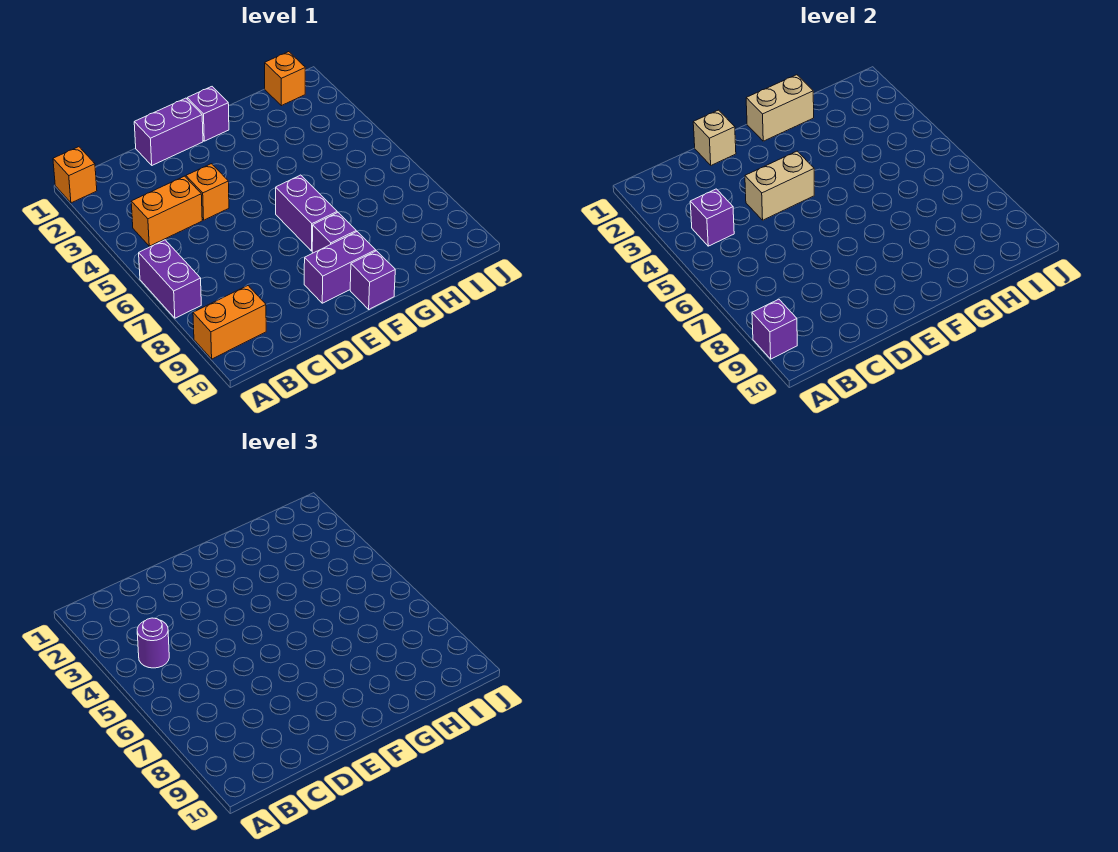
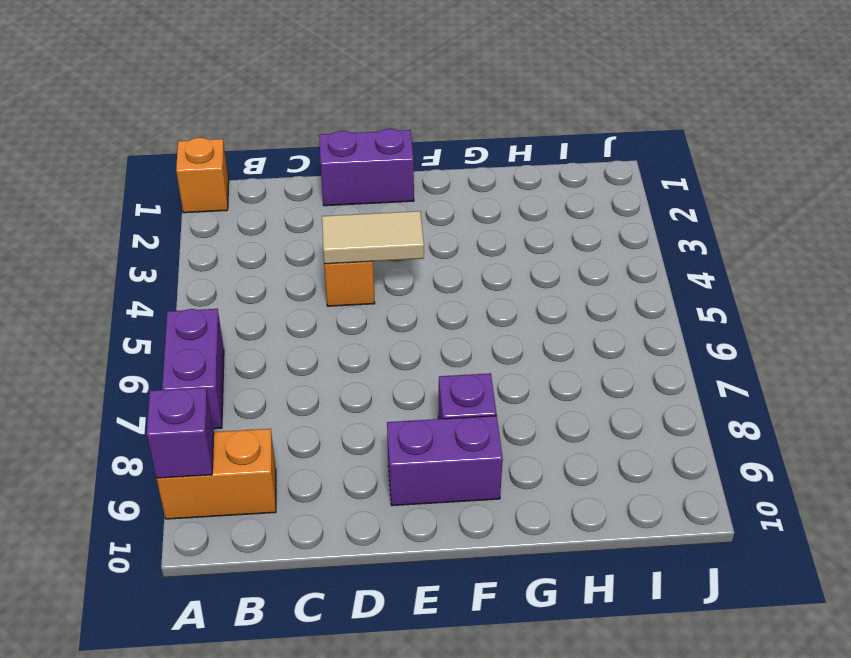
tan 1x2 tile [322,211,424,264] -> tan 1x2 brick [745,151,814,220]
none -> orange 1x2 brick [131,176,202,246]
none -> purple 1x1 brick [187,87,229,141]
none -> purple 1x2 brick [276,175,337,251]

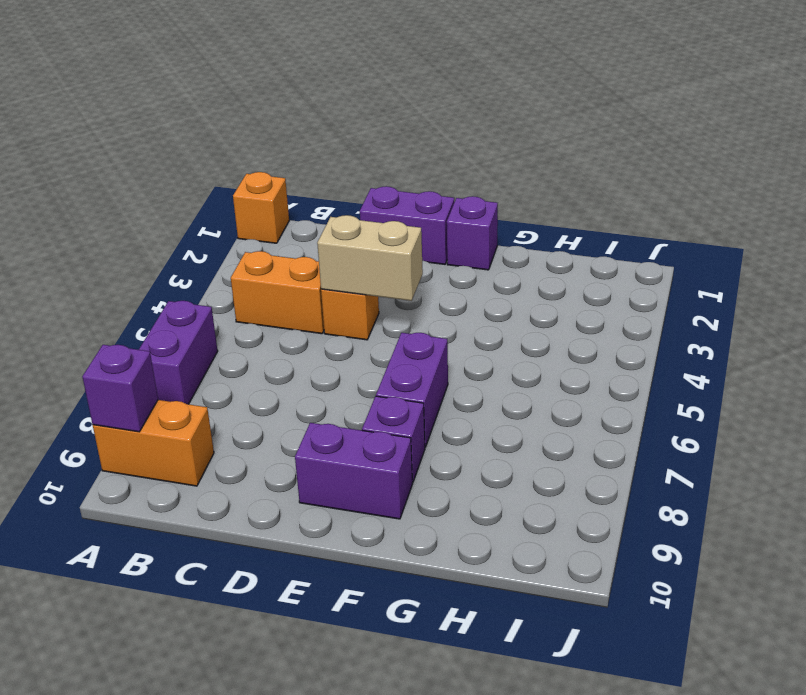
none -> purple 1x1 brick [350,251,395,309]
none -> orange 1x1 brick [265,52,305,106]
none -> purple 1x1 brick [690,189,734,246]

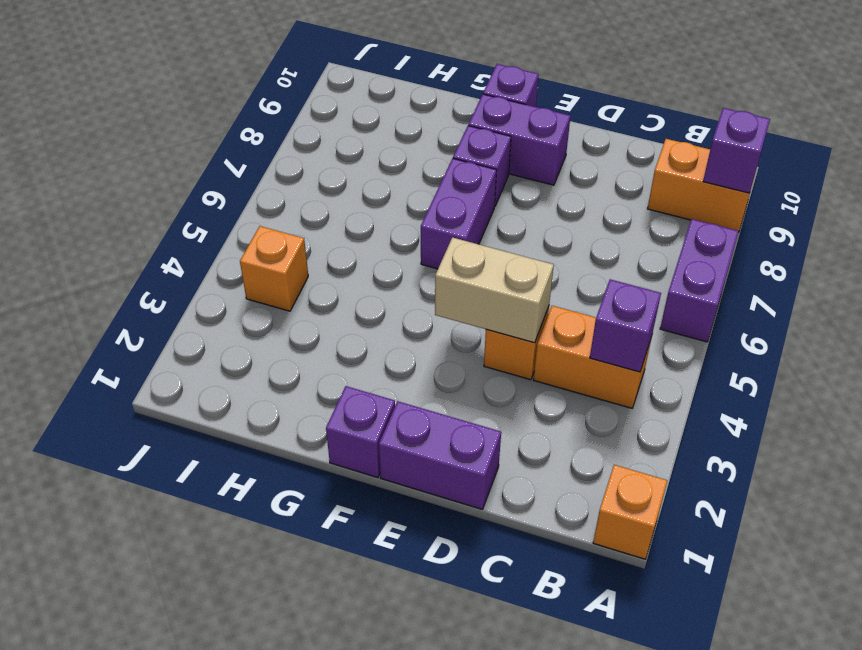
orange 1x1 brick [240,226,308,311] -> orange 1x1 brick moved to [265,52,305,106]
none -> tan 1x1 brick [693,110,736,165]
none -> tan 1x2 brick [746,75,814,141]
none -> purple 1x1 round brick [137,618,169,668]

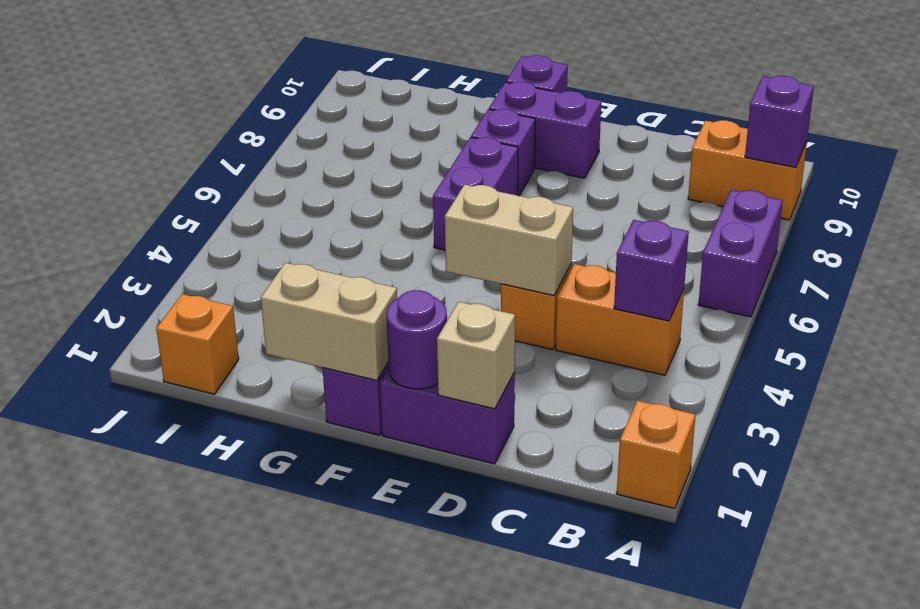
purple 1x1 round brick [386,290,447,389] -> purple 1x1 round brick moved to [137,618,169,668]

